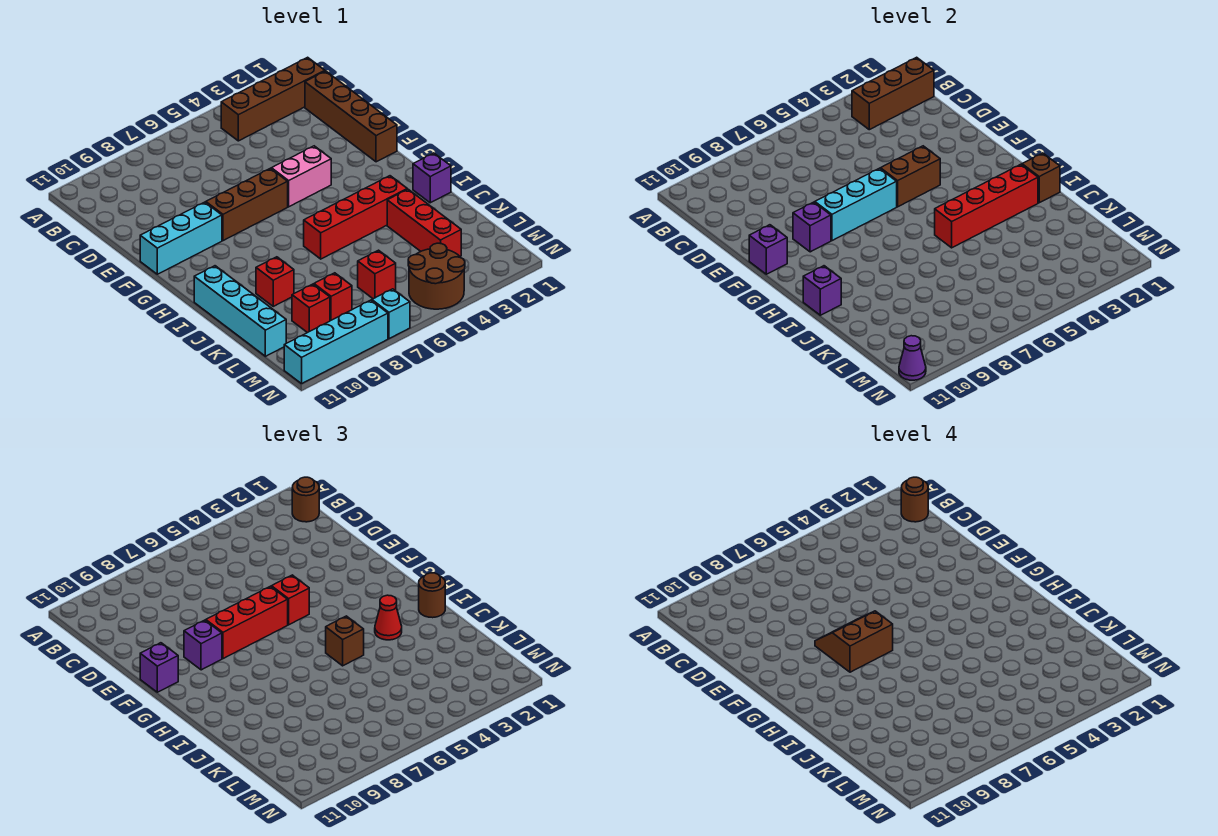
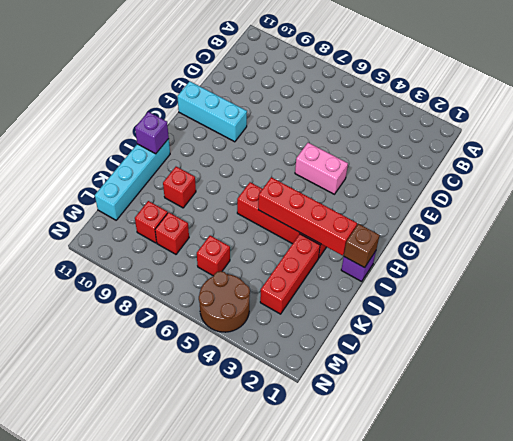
none -> brown 1x4 brick [221,57,325,141]
none -> brown 1x4 brick [305,71,397,162]
none -> brown 1x3 brick [206,168,288,241]
none -> cyan 1x1 brick [372,289,410,339]

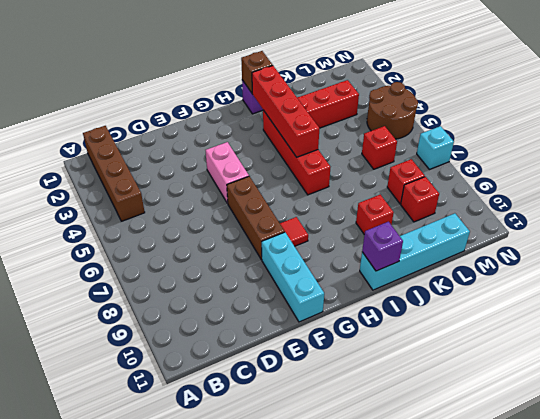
red 1x1 tile [280,217,308,246] -> none
none -> brown 1x4 brick [305,71,397,162]
none -> cyan 1x4 brick [284,300,388,384]
none -> brown 1x3 brick [852,57,934,130]
none -> brown 1x2 brick [880,146,940,207]

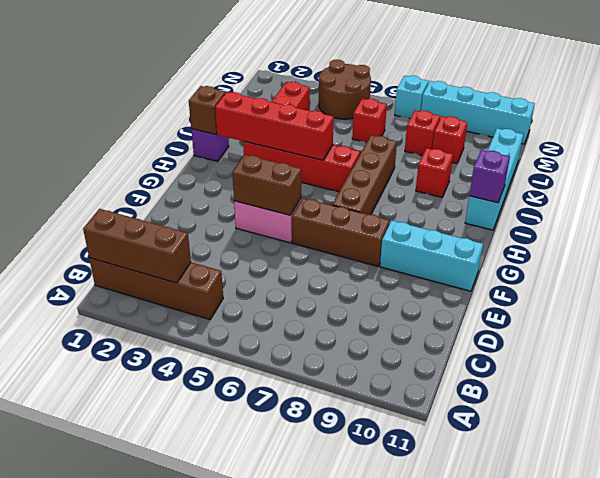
brown 1x4 brick [332,135,397,215] -> brown 1x4 brick moved to [305,71,397,162]
none -> cyan 1x3 brick [815,168,897,241]
none -> purple 1x1 brick [793,202,831,252]
none -> purple 1x1 brick [749,225,787,274]
none -> purple 1x1 cone [899,336,926,380]

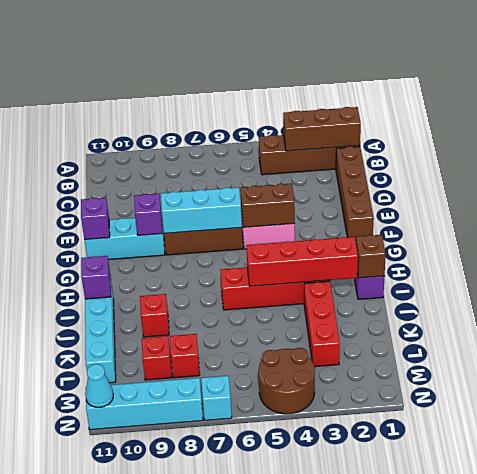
cyan 1x1 cone [85,364,113,407] -> purple 1x1 cone [899,336,926,380]
none -> red 1x1 brick [358,250,396,299]
none -> brown 1x1 round brick [292,477,319,522]
none -> red 1x1 brick [271,575,309,625]
none -> red 1x3 brick [206,586,288,659]

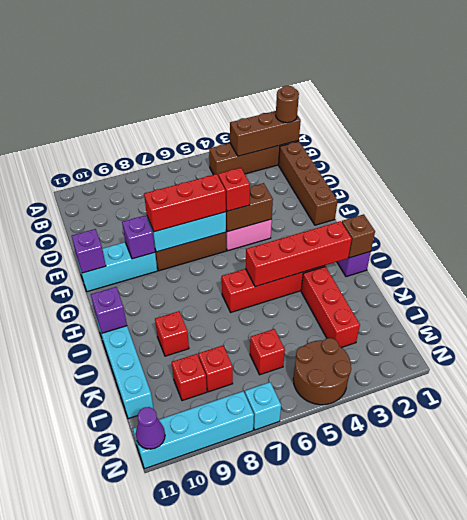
none -> purple 1x1 brick [184,620,222,670]
none -> purple 1x1 brick [140,643,178,692]
none -> brown 1x1 round brick [419,573,445,618]
none -> red 1x1 cone [375,595,402,640]

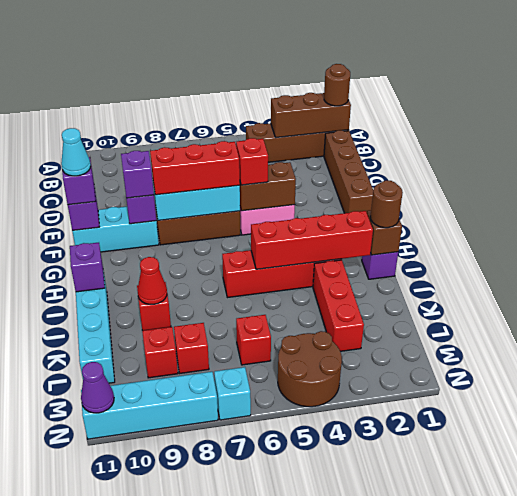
cyan 1x1 cone [61,128,91,176] -> none
red 1x1 cone [138,257,167,304] -> red 1x1 cone moved to [375,595,402,640]
none -> brown 1x1 brick [326,616,364,666]
none -> brown 1x1 round brick [901,477,928,522]
none -> brown 2x2 slope [815,611,893,672]

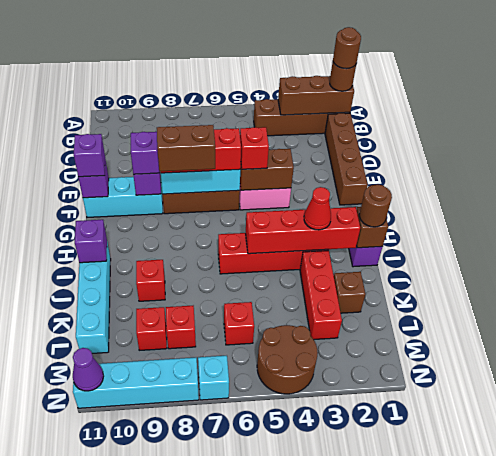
brown 1x1 brick [334,272,365,313] -> brown 1x1 brick moved to [326,616,364,666]

